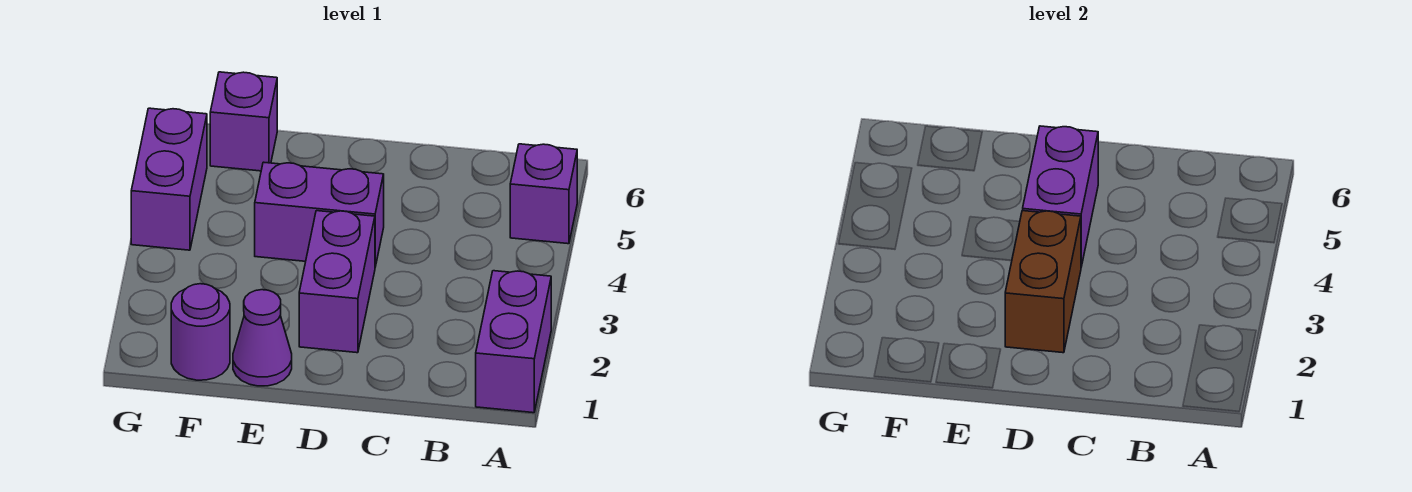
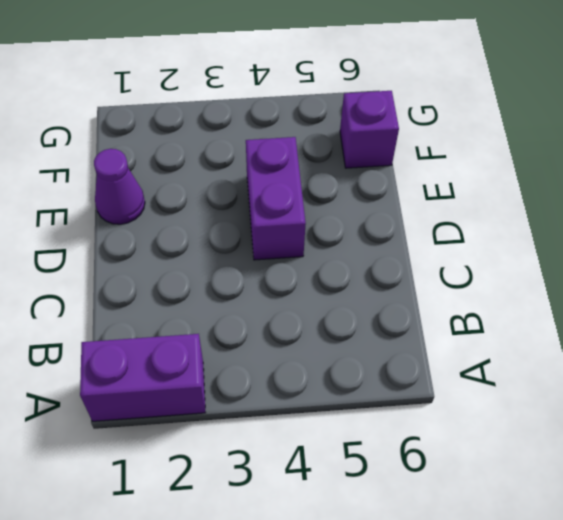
none -> purple 1x1 brick [510,144,577,244]
none -> purple 1x2 brick [299,211,375,353]

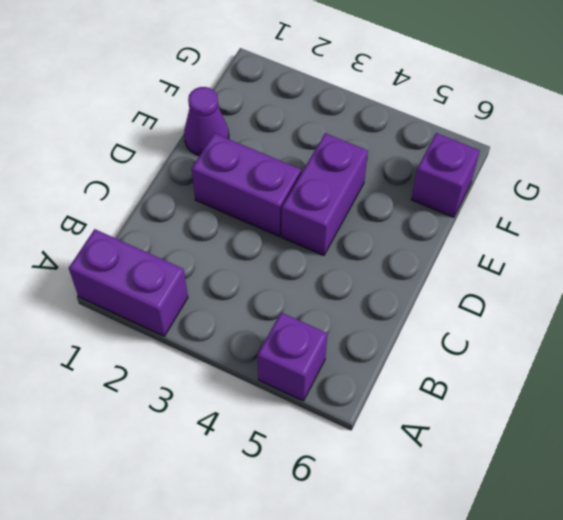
none -> purple 1x1 round brick [171,284,230,380]
none -> purple 1x2 brick [131,108,207,250]

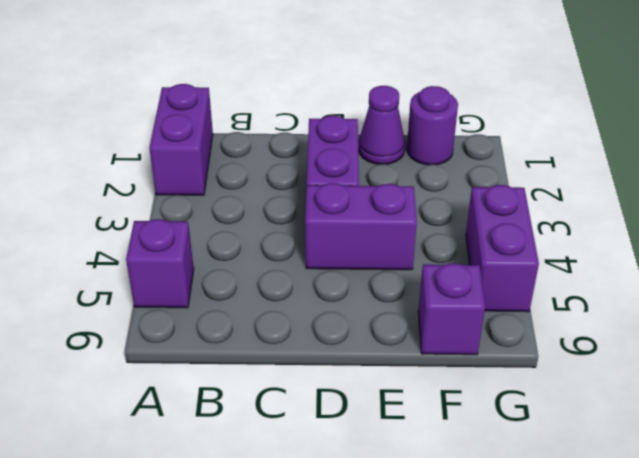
none -> brown 1x2 brick [1005,211,1081,353]
none -> purple 1x2 brick [1023,126,1098,267]

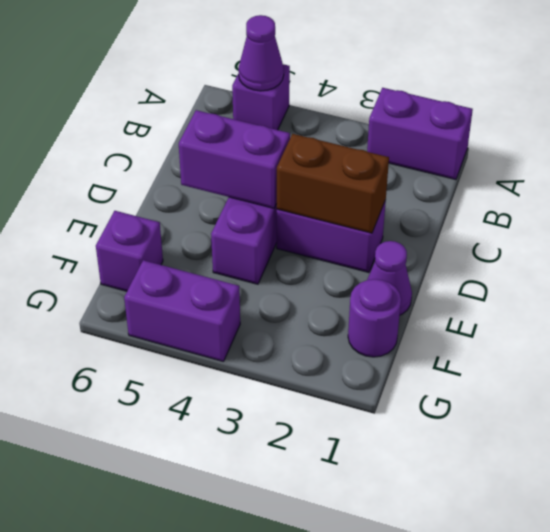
purple 1x1 cone [238,15,284,91] -> none

